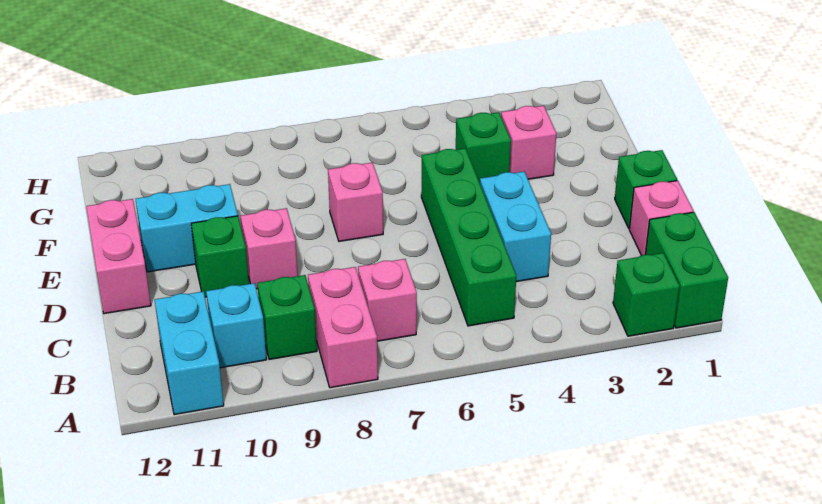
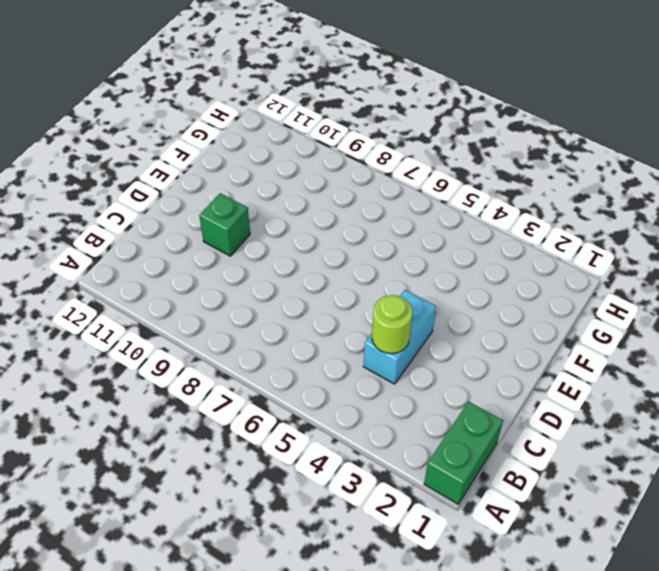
lime 1x1 round brick [372,295,413,354] -> none
none -> green 1x1 brick [613,253,680,336]
none -> pink 1x2 brick [308,267,378,388]
none -> cyan 1x2 brick [155,292,224,415]

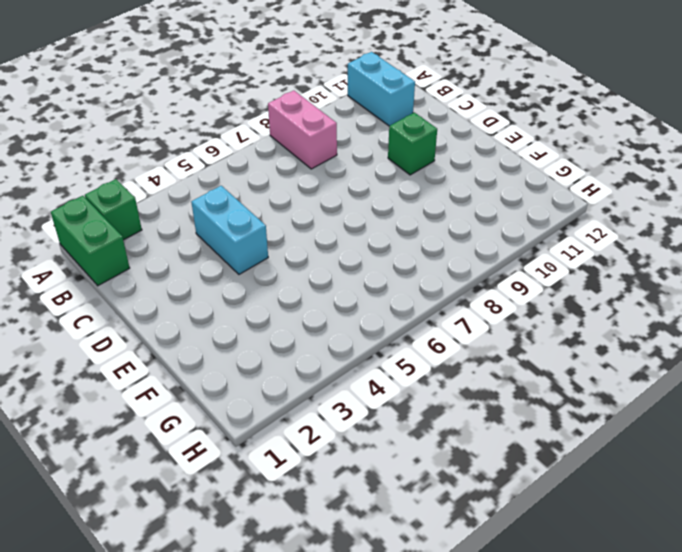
none -> green 1x4 brick [421,148,516,326]
none -> pink 1x1 brick [358,259,417,341]
none -> green 1x1 brick [257,275,317,360]

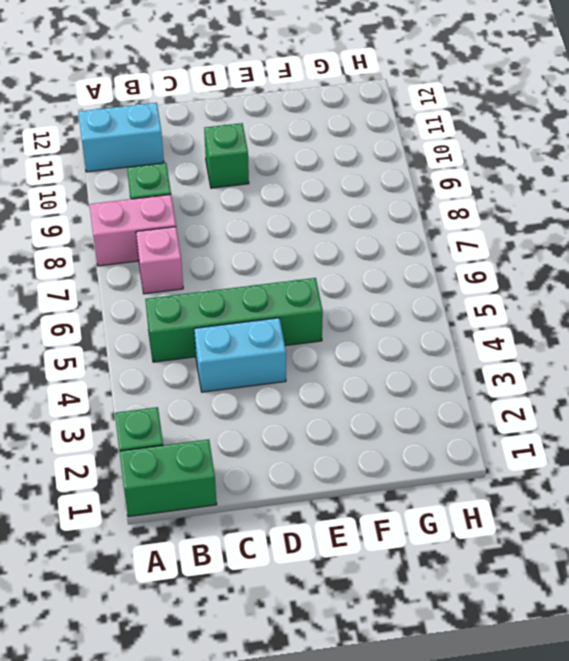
none -> cyan 1x1 brick [206,283,267,368]
none -> pink 1x1 brick [629,181,694,256]
none -> green 1x1 brick [615,150,677,228]

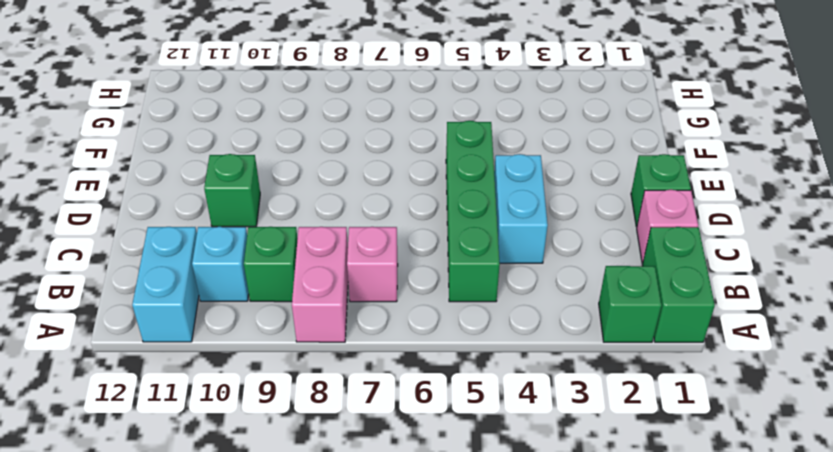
none -> pink 1x1 brick [241,208,298,289]
none -> pink 1x2 brick [86,199,151,314]
none -> pink 1x1 brick [328,162,383,241]

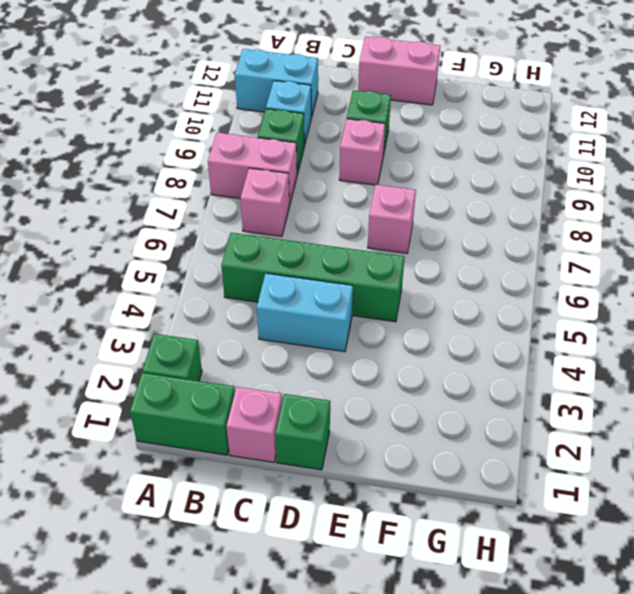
none -> cyan 1x2 brick [136,184,238,272]
none -> pink 1x1 brick [501,106,556,179]
none -> green 1x1 brick [456,112,511,183]

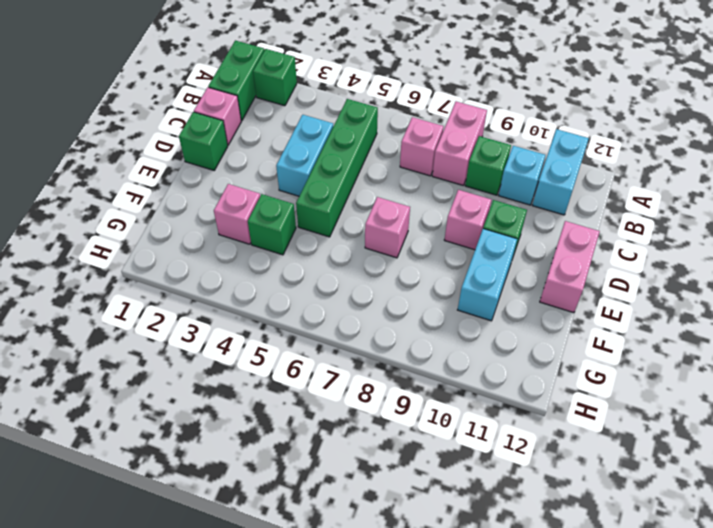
cyan 1x2 brick [458,229,517,321] -> cyan 1x2 brick turned to [136,184,238,272]

